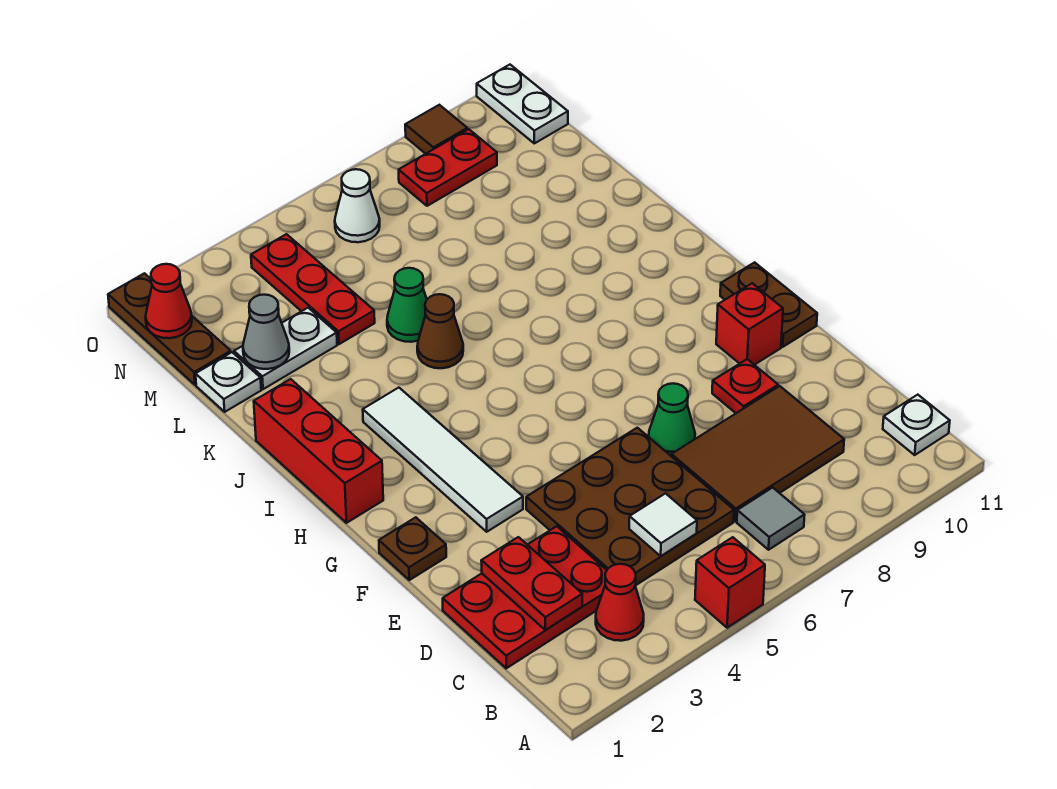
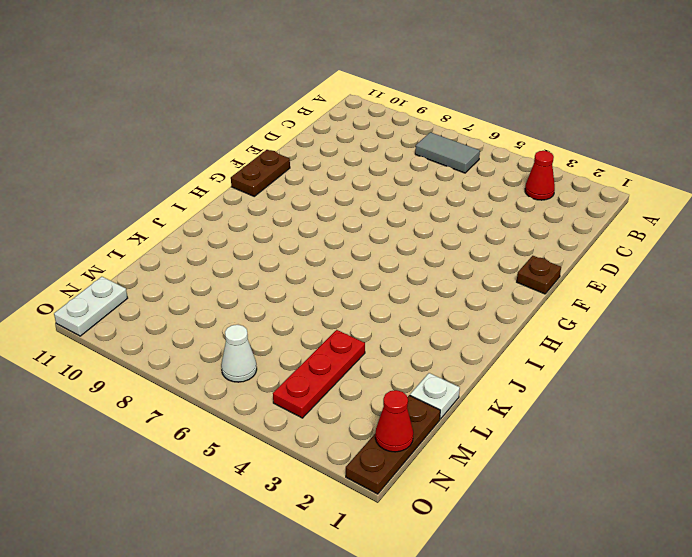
grey 1x2 tile [415,132,480,173] -> grey 1x1 tile [737,488,805,550]
none -> red 1x1 brick [695,537,765,628]
none -> white 1x1 plate [883,395,950,455]
none -> red 2x3 plate [443,526,607,668]

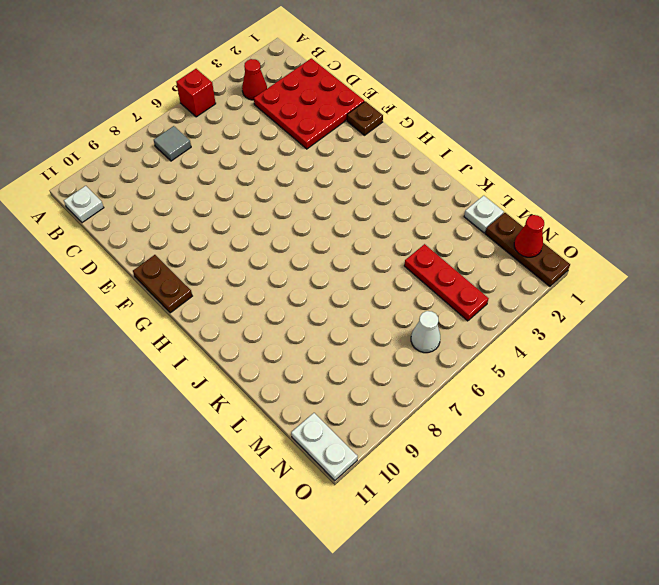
red 3x3 plate [254,58,364,149] -> red 2x3 plate [443,526,607,668]
none -> brown 3x3 plate [526,428,734,586]
none -> brown 2x3 tile [671,386,844,521]
none -> green 1x1 cone [649,384,695,456]

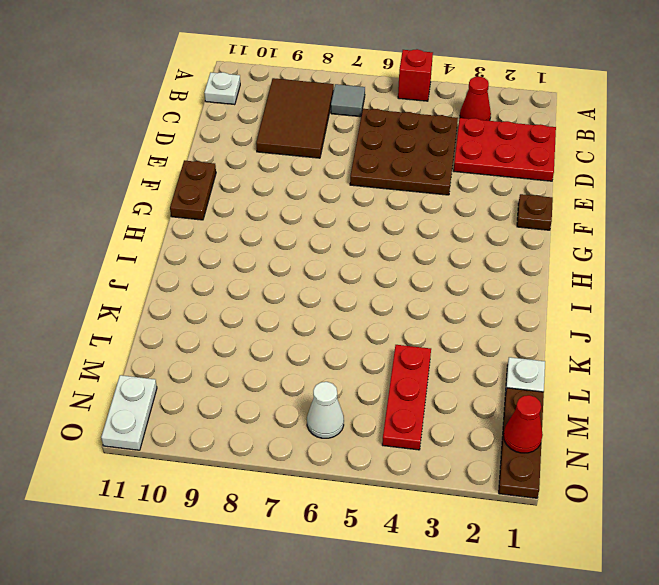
brown 2x3 tile [256,78,334,158] -> brown 2x3 tile turned to [671,386,844,521]
none -> green 1x1 cone [649,384,695,456]
none -> red 1x1 plate [712,359,778,413]
none -> white 1x4 tile [363,388,523,532]

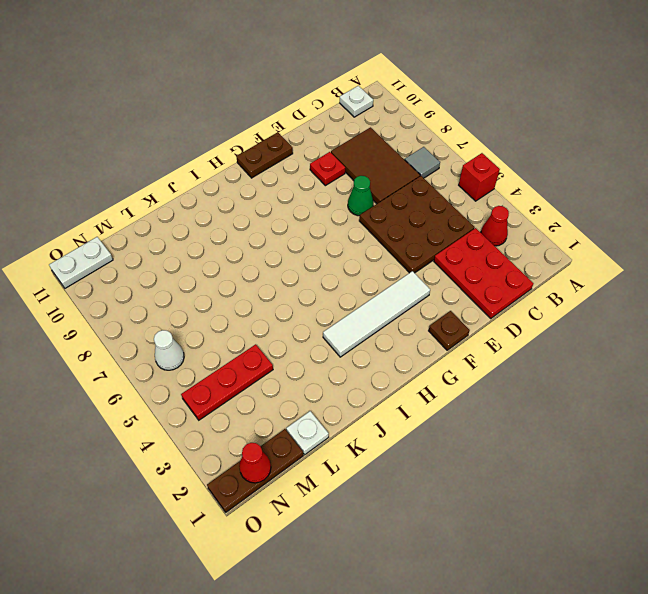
none -> red 1x1 brick [716,283,783,365]
none -> red 1x3 brick [254,379,383,523]
none -> brown 1x1 cone [417,294,463,368]

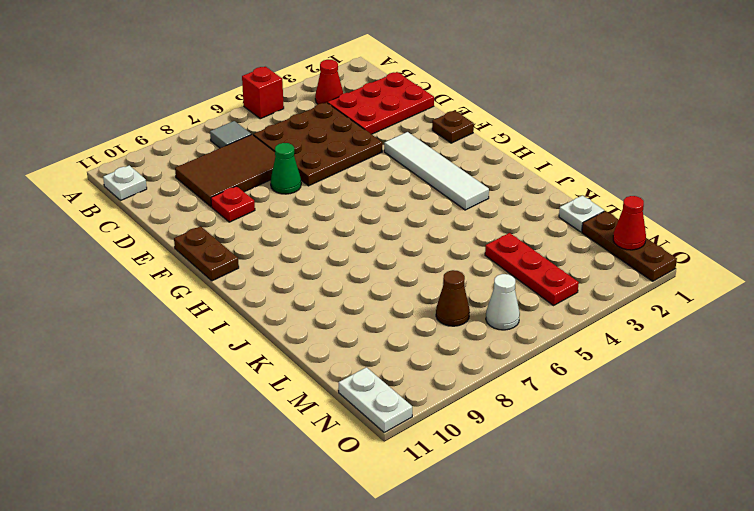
brown 1x1 cone [436,270,470,326] -> brown 1x1 cone moved to [417,294,463,368]
none -> red 1x1 brick [716,283,783,365]
none -> red 1x3 brick [254,379,383,523]
none -> green 1x1 cone [387,268,427,342]

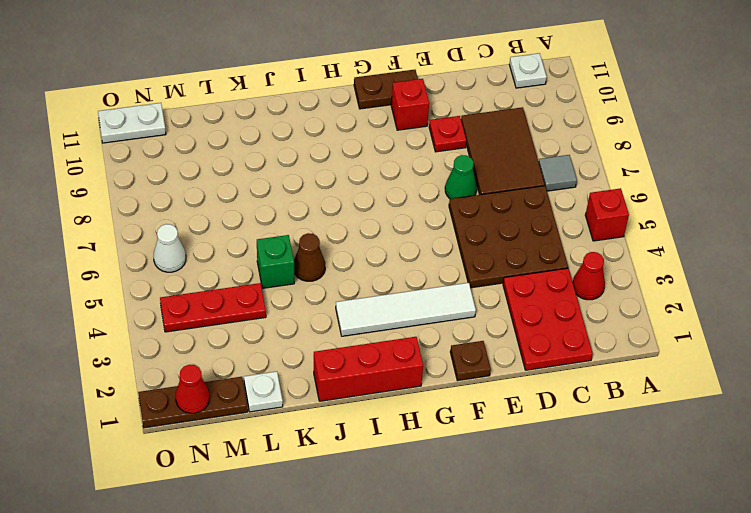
green 1x1 brick [257,235,294,288] -> green 1x1 cone [387,268,427,342]
none -> white 1x2 plate [234,308,337,389]
none -> red 1x2 plate [399,129,497,206]
none -> brown 1x1 tile [405,105,467,154]

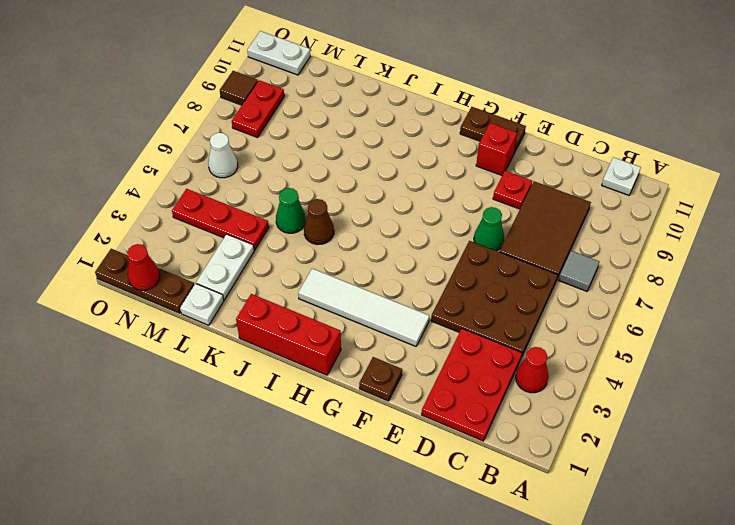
none -> red 1x1 brick [695,537,765,628]
none -> red 1x2 plate [481,537,582,630]
none -> white 1x1 tile [629,494,697,556]

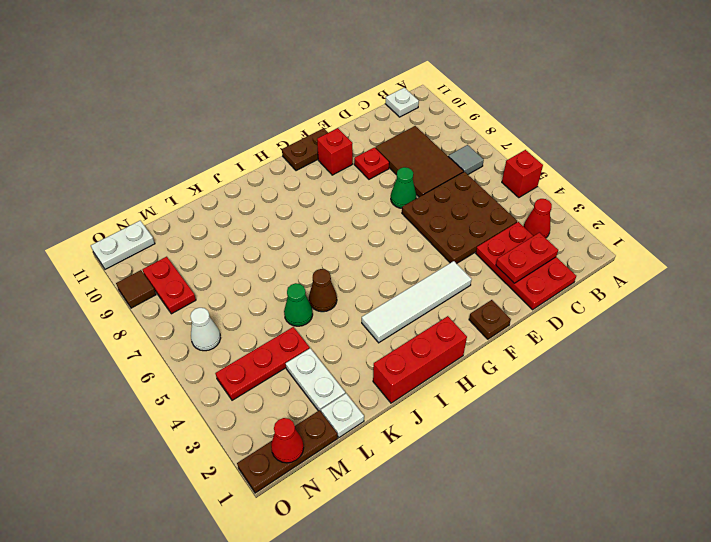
none -> white 1x1 tile [629,494,697,556]
none -> grey 1x1 cone [243,295,289,369]

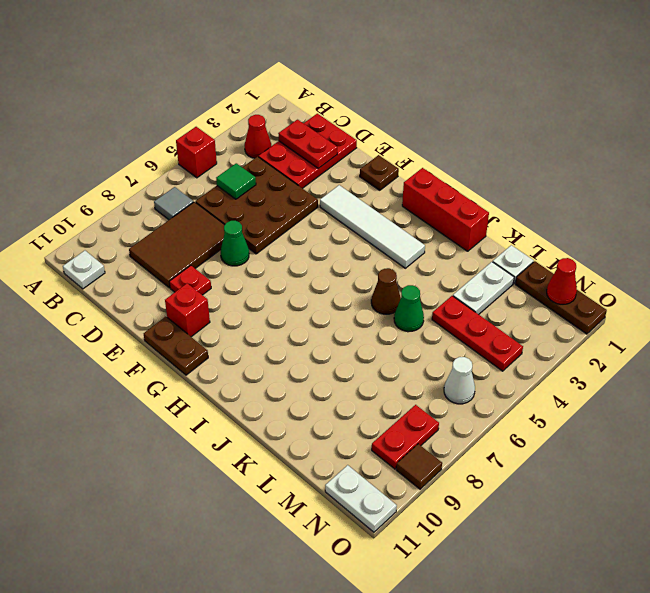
green 1x1 tile [216,163,256,199] -> white 1x1 tile [629,494,697,556]
none -> grey 1x1 cone [243,295,289,369]

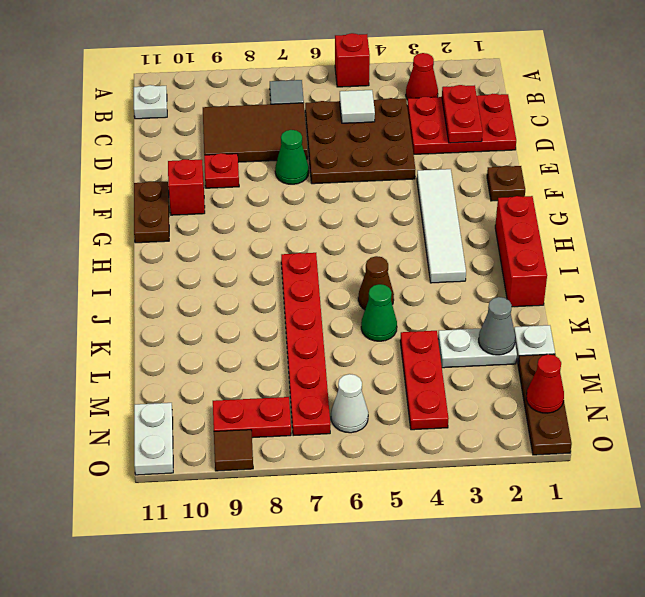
red 1x6 plate [281,253,330,436] -> none

